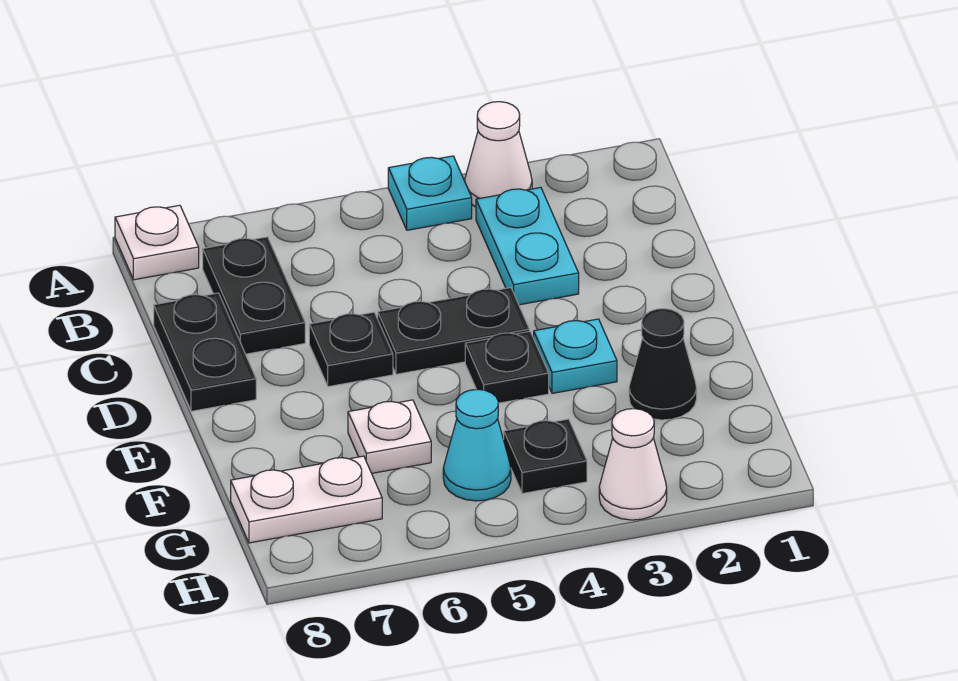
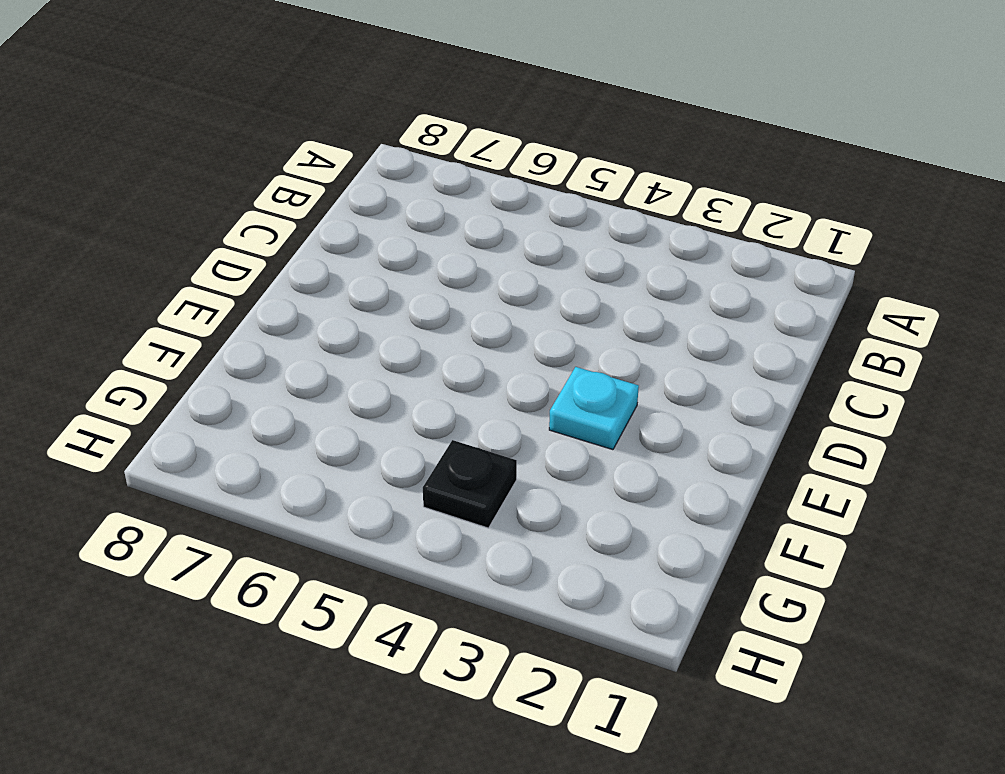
none -> white 1x1 cone [465,102,532,207]
none -> cyan 1x1 plate [388,156,472,230]
none -> white 1x1 plate [115,205,199,280]

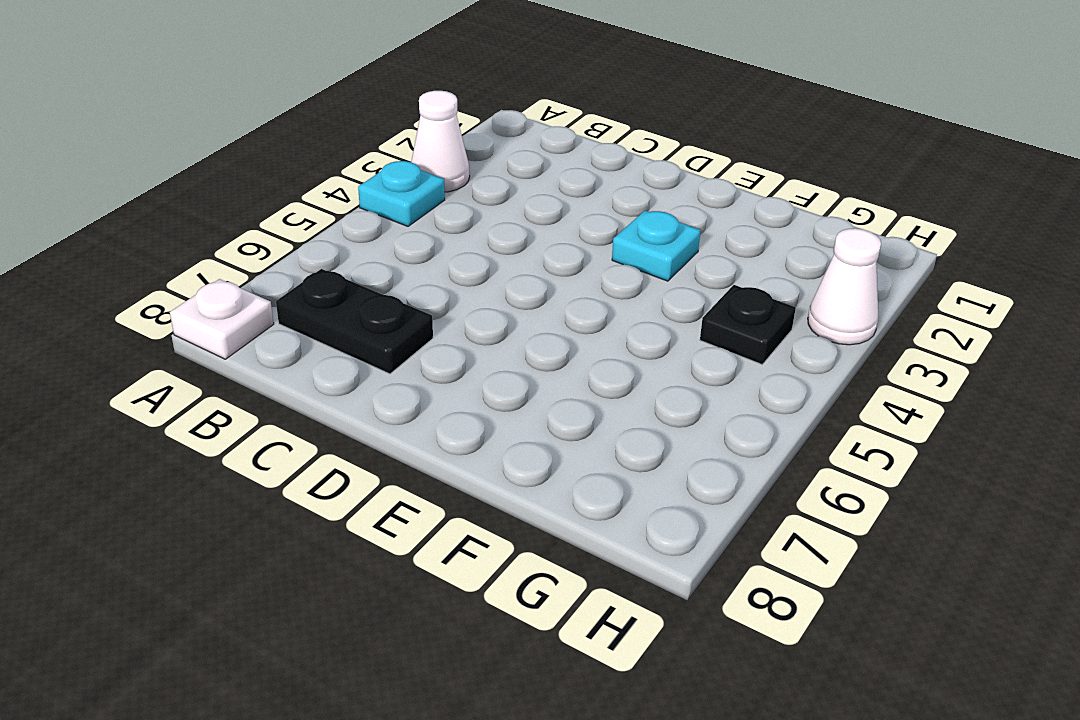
none -> cyan 1x2 plate [476,187,579,305]
none -> black 1x2 plate [154,293,256,411]
none -> black 1x2 plate [378,288,529,374]

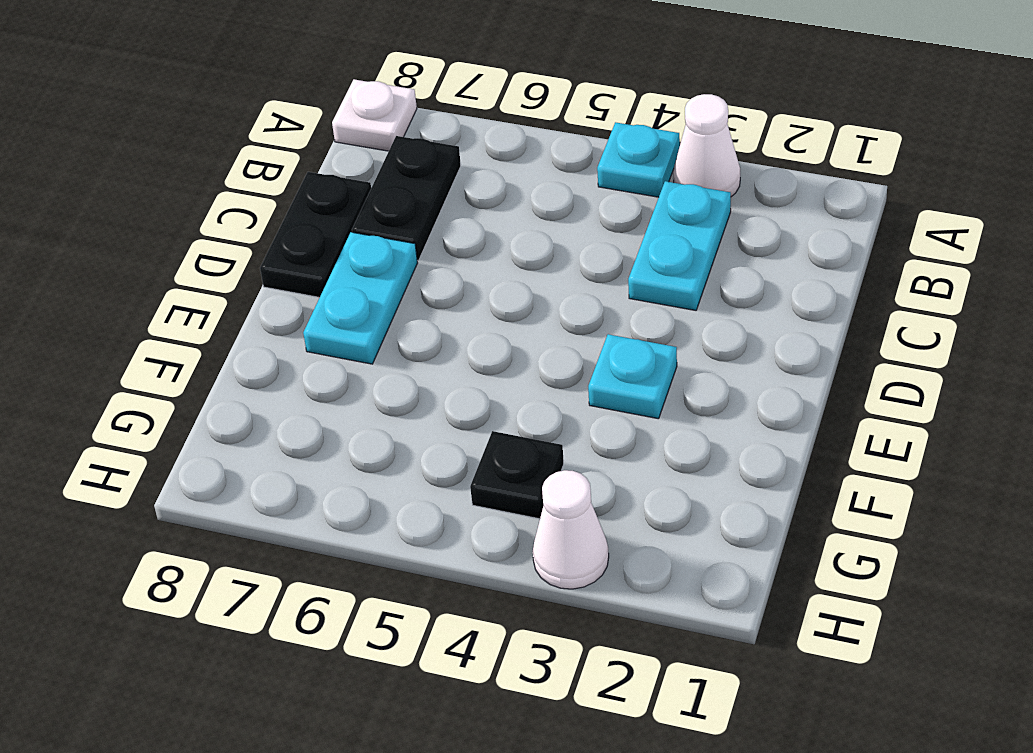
cyan 1x2 plate [303,232,418,364] -> none
none -> black 1x2 plate [378,288,529,374]
none -> black 1x1 plate [309,312,393,387]
none -> black 1x1 plate [465,331,549,403]

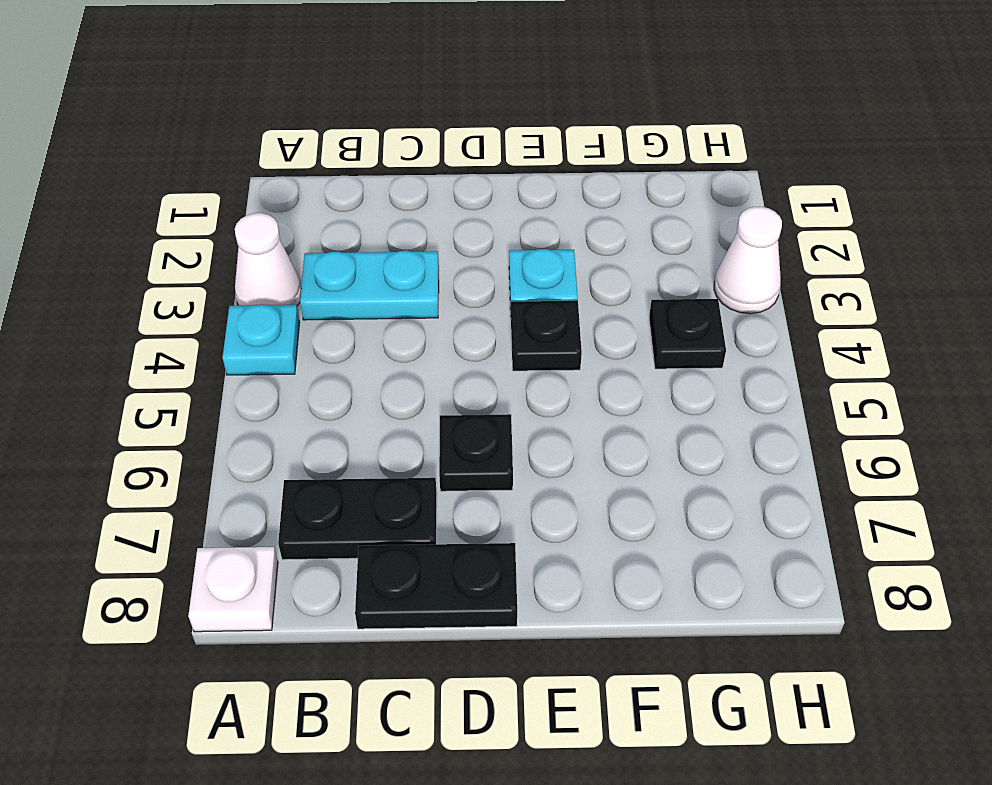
none -> black 1x2 plate [378,288,529,374]
none -> black 1x1 cone [629,309,697,420]
none -> white 1x1 plate [348,400,431,473]

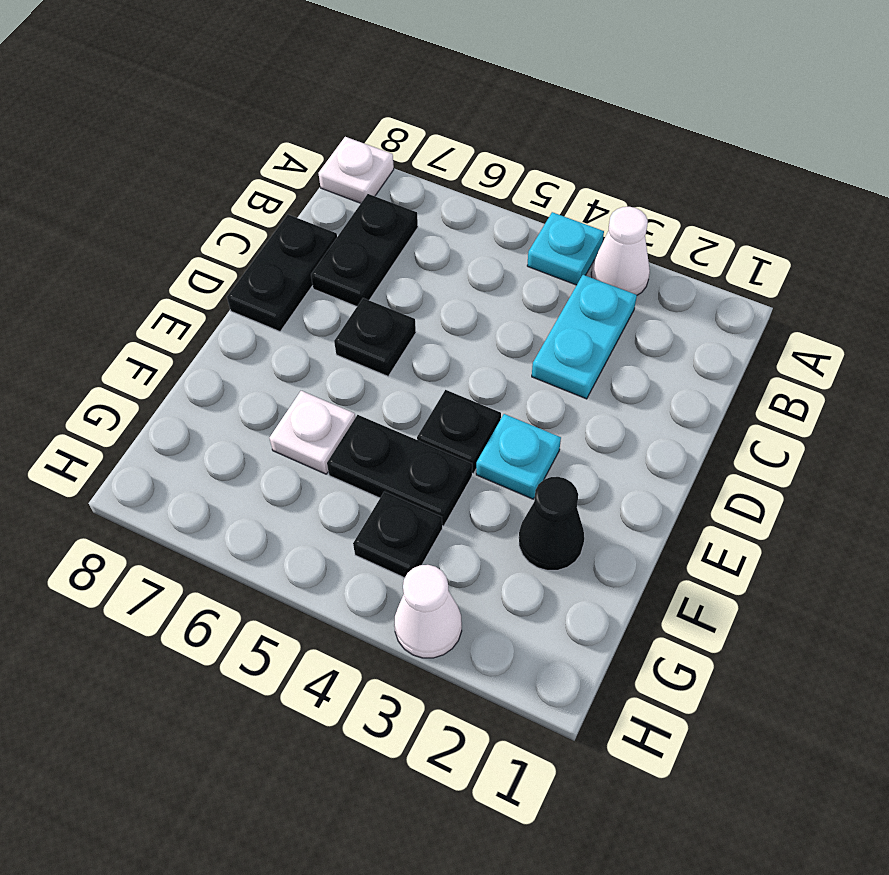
black 1x2 plate [327,415,472,526] -> black 1x2 plate moved to [378,288,529,374]
none -> cyan 1x1 cone [443,389,511,501]
none -> white 1x2 plate [231,456,382,543]

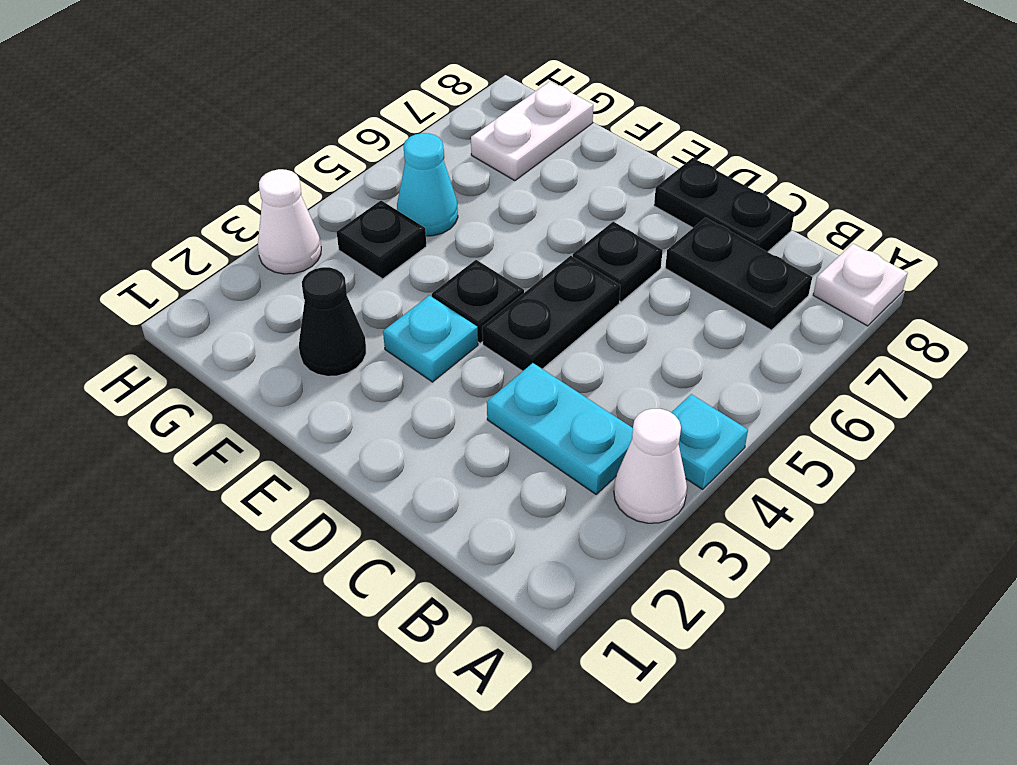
none -> white 1x1 plate [348,400,431,473]

